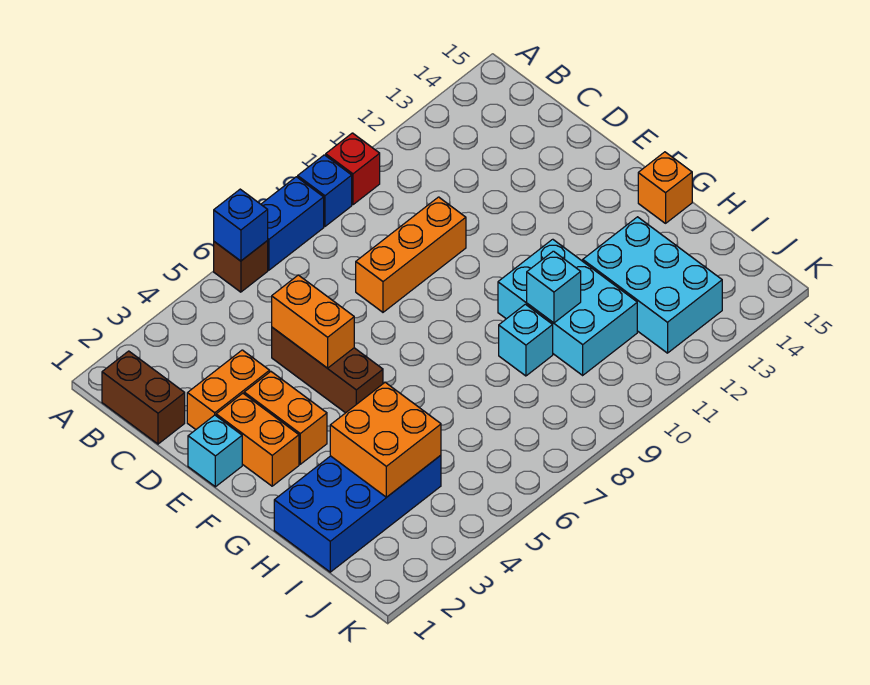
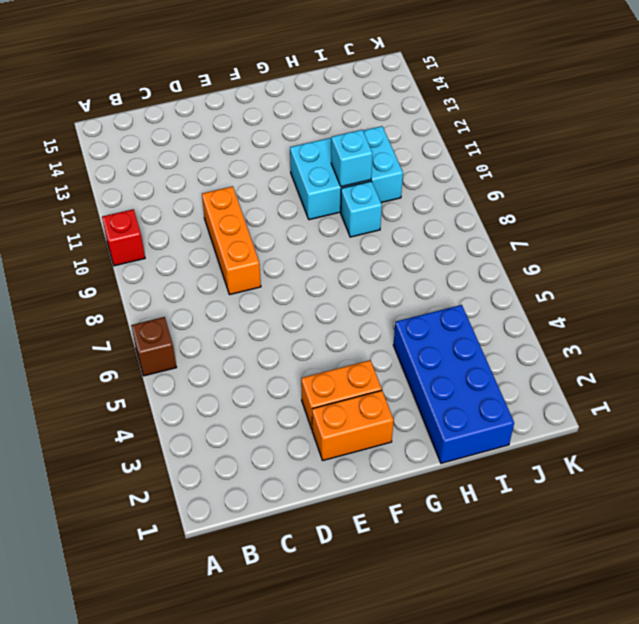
none -> blue 1x2 brick [261,177,324,270]
none -> blue 1x1 brick [298,155,352,226]
none -> brown 1x2 brick [102,351,185,444]

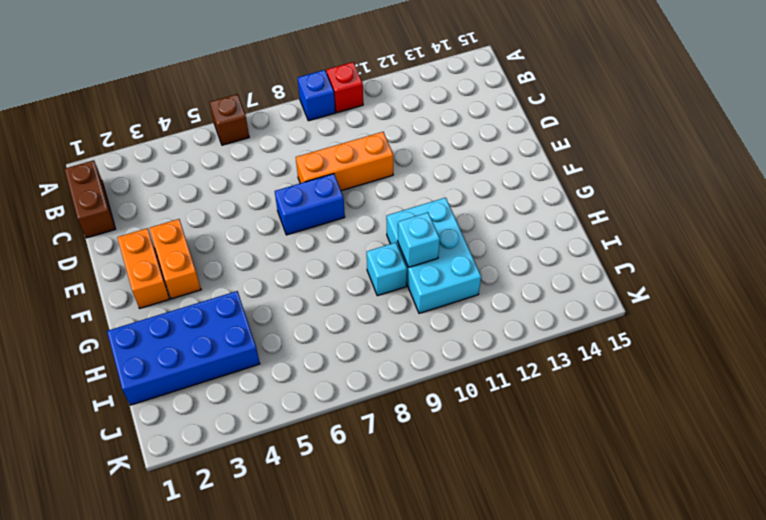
blue 1x2 brick [275,174,345,235] -> blue 1x2 brick moved to [261,177,324,270]
none -> orange 1x2 brick [187,350,270,429]
none -> brown 1x3 brick [272,327,383,413]
none -> cyan 1x1 brick [188,415,242,487]

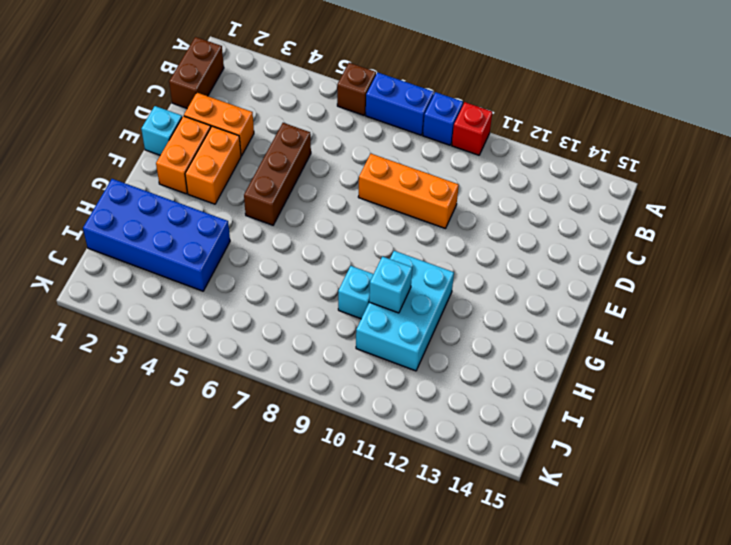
none -> orange 1x1 brick [638,152,692,223]
none -> cyan 2x3 brick [583,217,722,353]
none -> blue 1x1 brick [214,189,268,261]

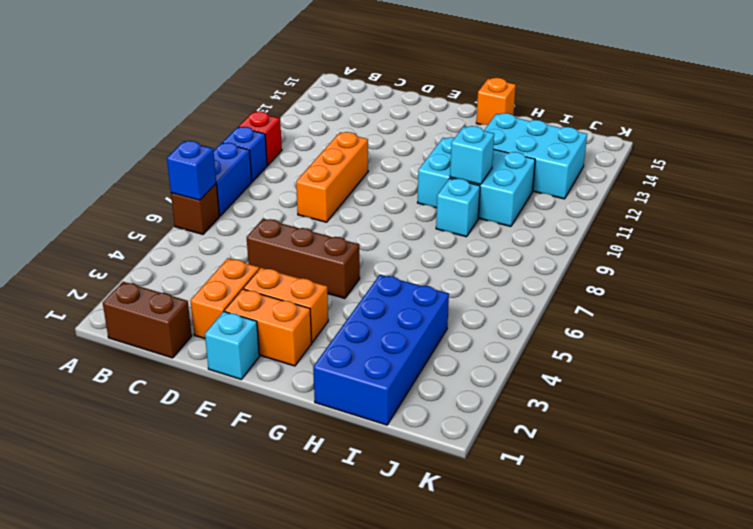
none -> orange 1x2 brick [272,275,354,368]
none -> orange 2x2 brick [330,382,441,497]

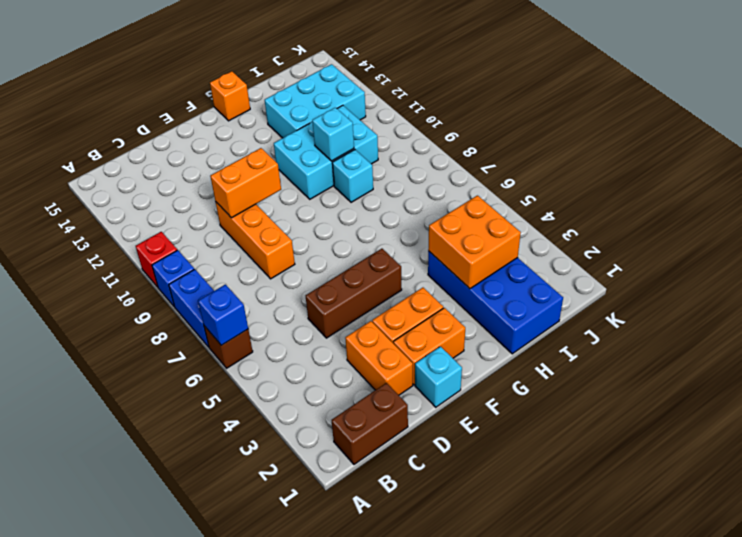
orange 1x2 brick [210,148,281,218] -> orange 1x2 brick moved to [272,275,354,368]

